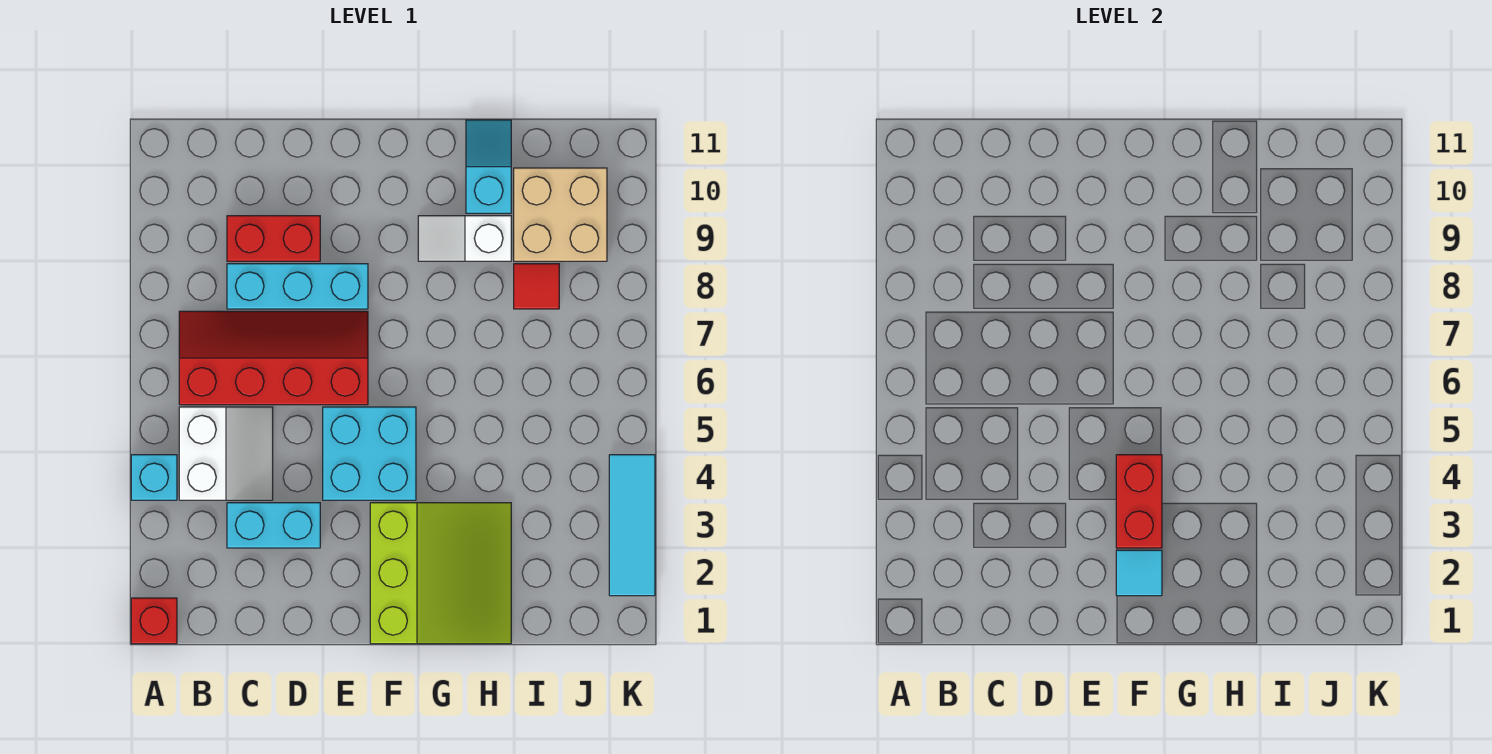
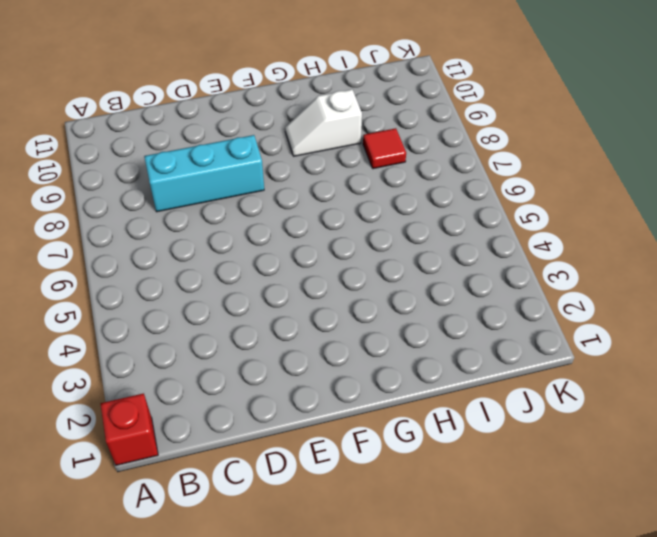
none -> cyan 1x1 brick [131,455,177,500]
none -> white 2x2 slope [179,407,273,500]
none -> red 2x4 slope [179,311,368,405]

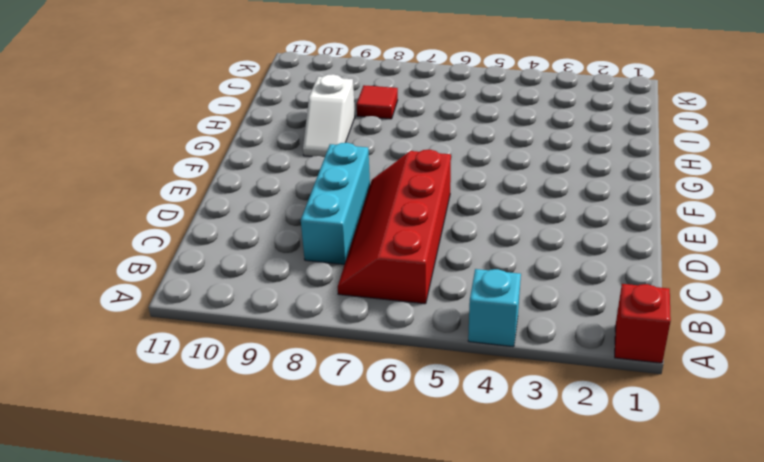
none -> white 2x2 slope [179,407,273,500]
none -> cyan 1x2 brick [227,503,320,548]
none -> red 1x2 brick [227,216,320,261]

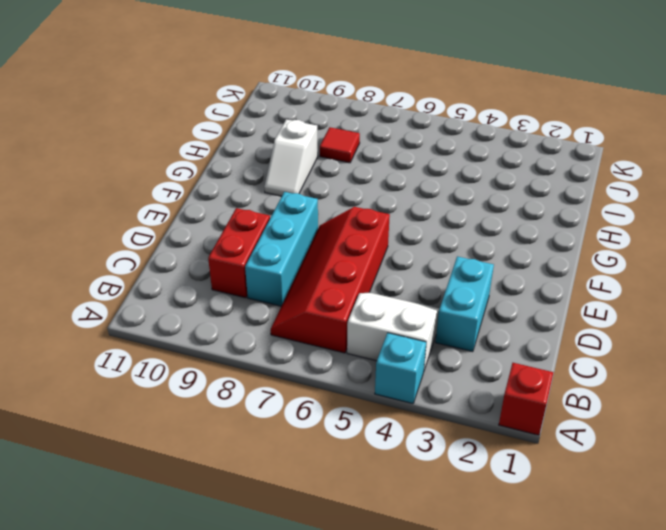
none -> cyan 2x2 brick [323,407,416,500]
none -> lime 3x3 slope [370,503,511,644]
none -> cyan 1x2 slope [466,120,511,213]

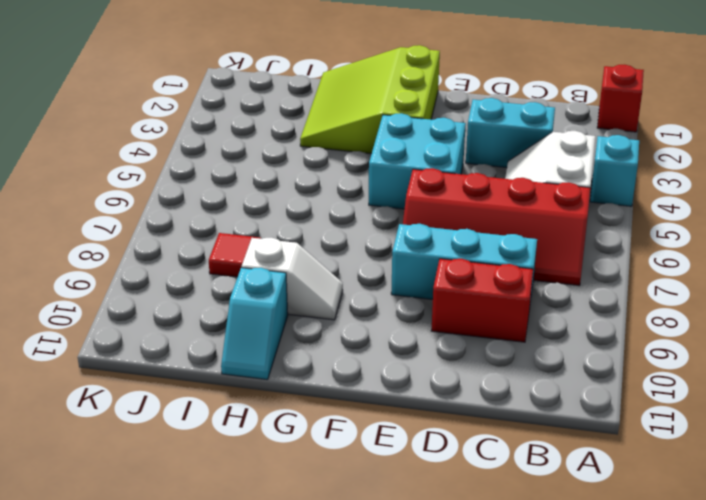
none -> tan 2x2 brick [514,168,607,261]
none -> cyan 1x3 tile [609,455,655,596]
none -> cyan 1x1 tile [1116,550,1162,596]

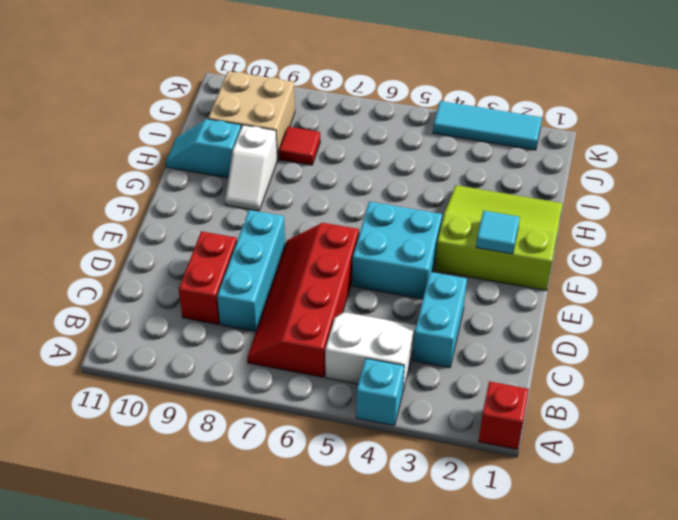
none -> red 1x2 brick [1116,455,1162,548]

